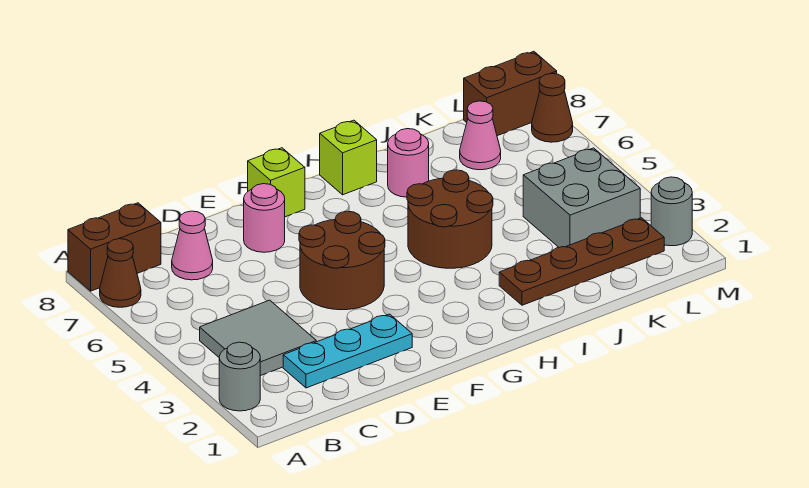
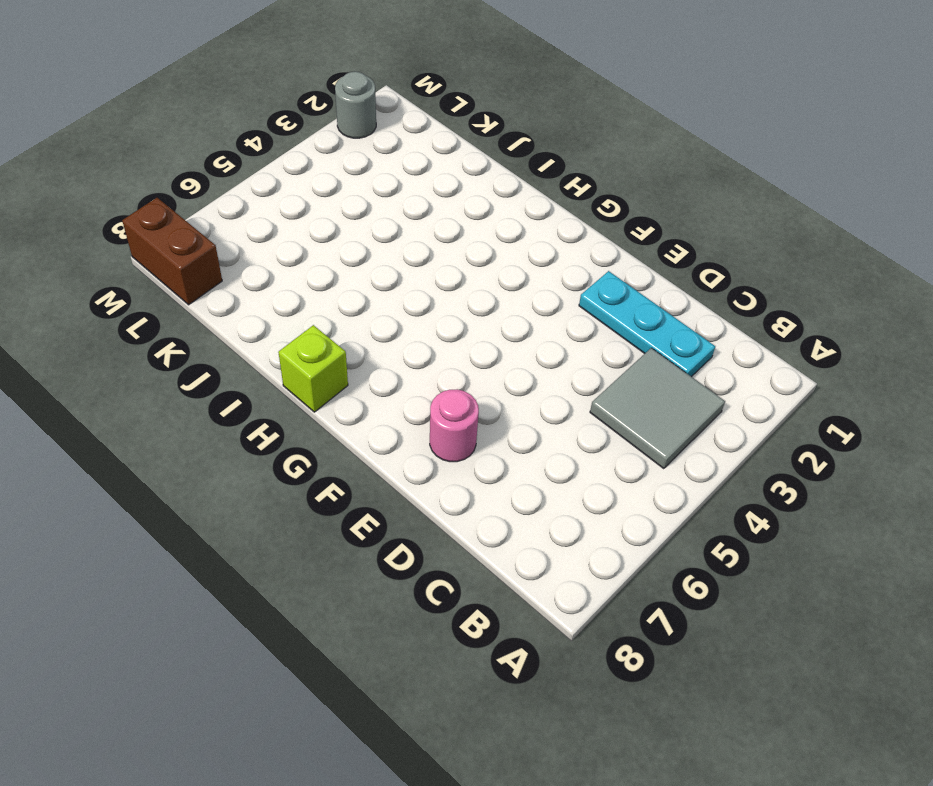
none -> grey 1x1 round brick [219,342,260,411]
none -> brown 1x1 cone [100,239,141,307]
none -> brown 1x2 brick [68,203,161,291]

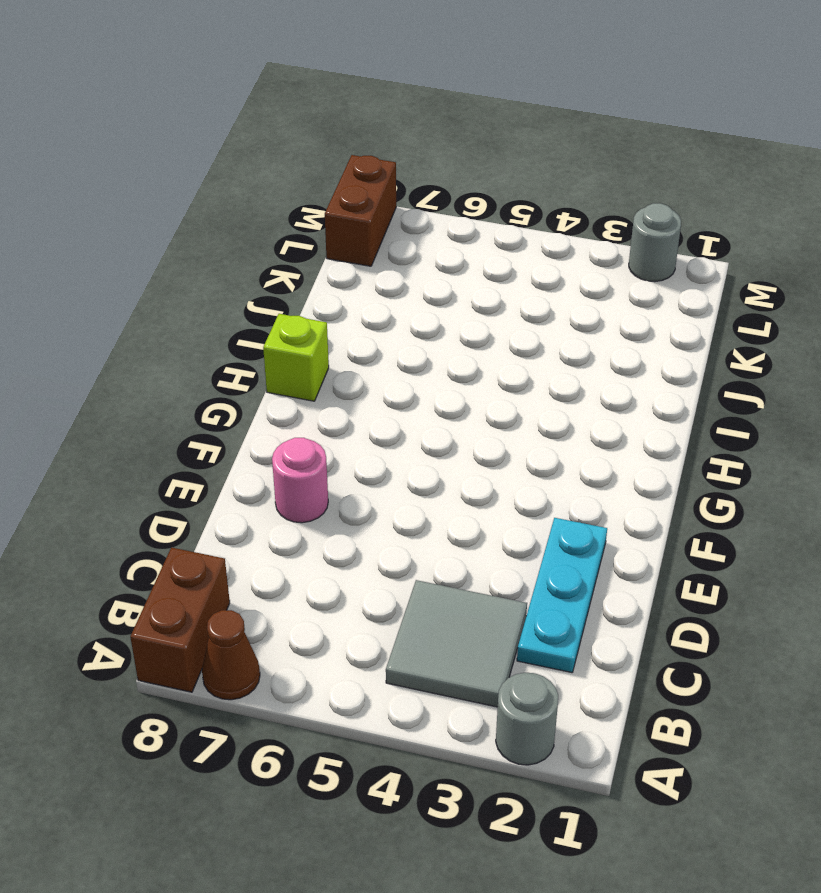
none -> pink 1x1 cone [172,211,213,280]
none -> brown 2x2 round brick [299,211,385,310]
none -> lime 1x1 brick [248,148,305,217]

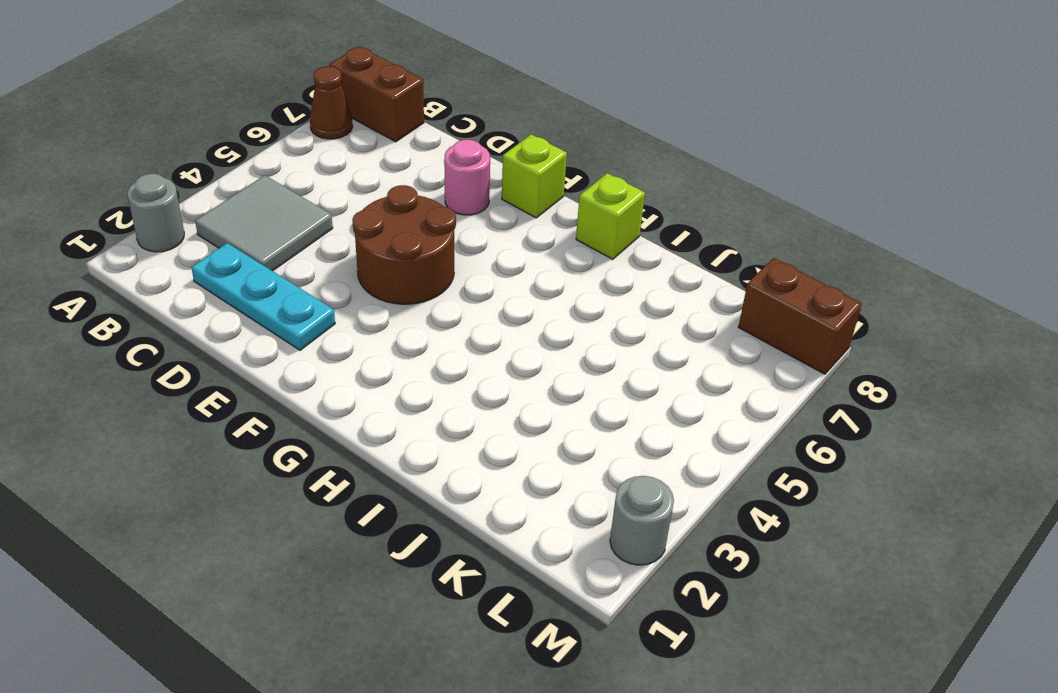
none -> pink 1x1 cone [172,211,213,280]
none -> brown 2x2 round brick [407,170,493,268]
none -> brown 1x4 plate [499,218,664,305]

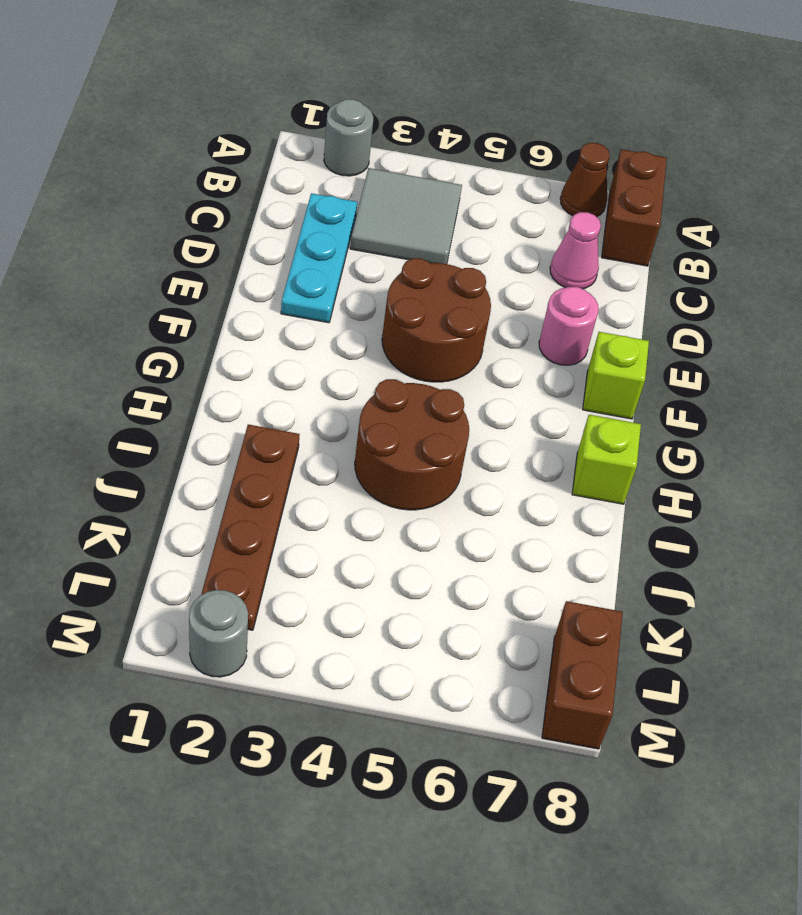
none -> pink 1x1 round brick [388,129,429,197]
none -> grey 2x2 brick [523,148,640,247]
none -> pink 1x1 cone [460,101,501,170]

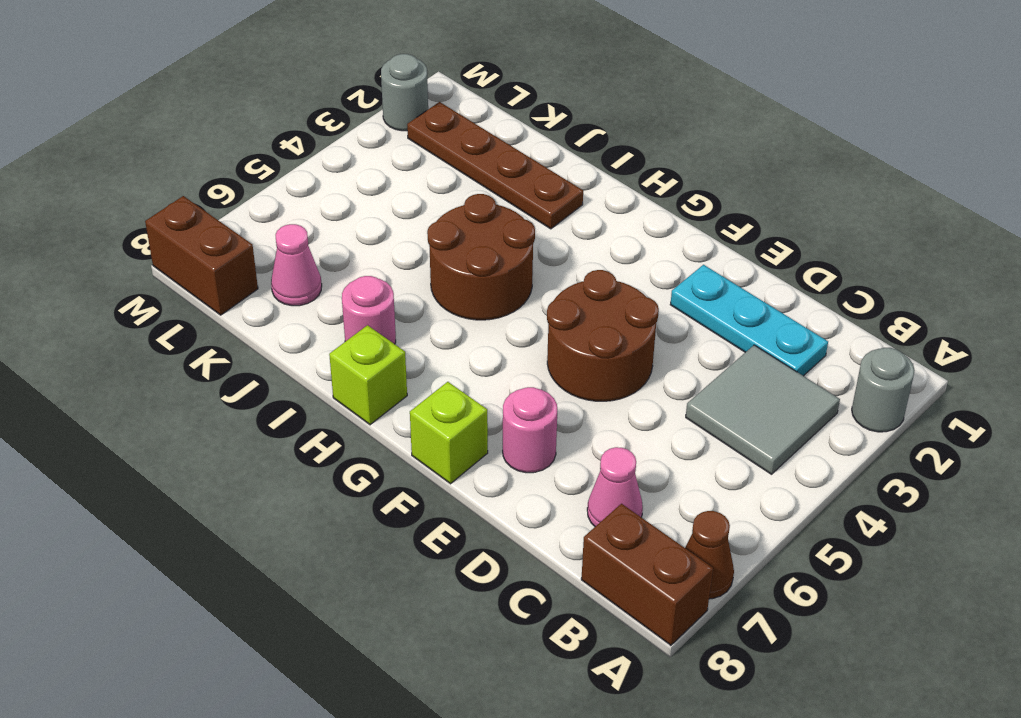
none -> grey 2x2 brick [523,148,640,247]
none -> brown 1x1 cone [532,74,573,142]

